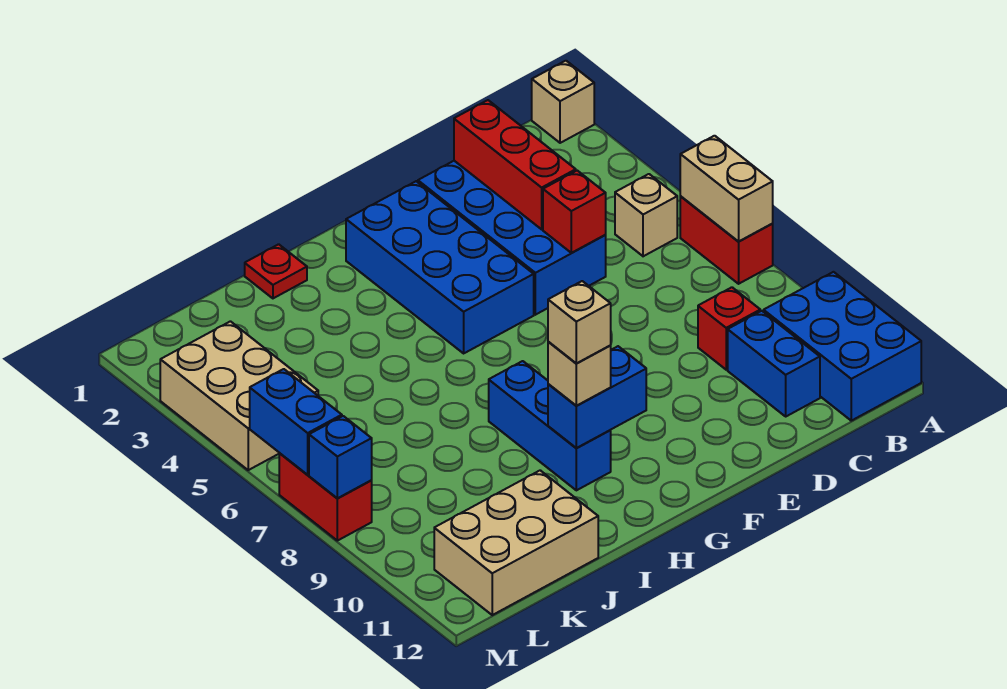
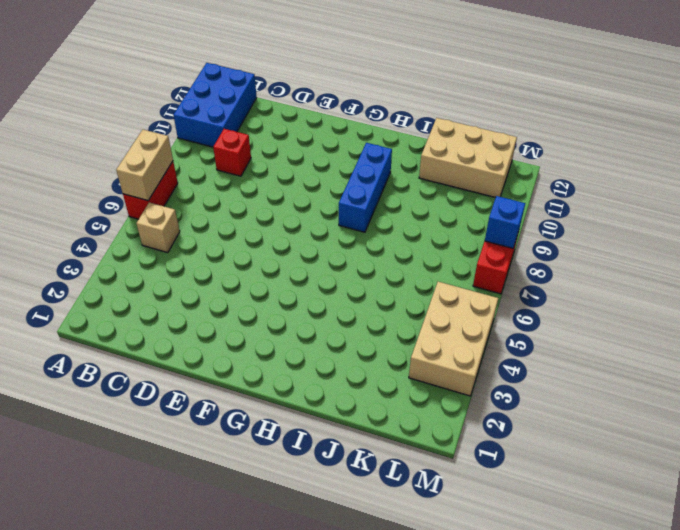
none -> tan 1x1 brick [532,61,594,143]
none -> blue 1x2 brick [728,311,820,416]
none -> blue 2x4 brick [418,161,606,315]

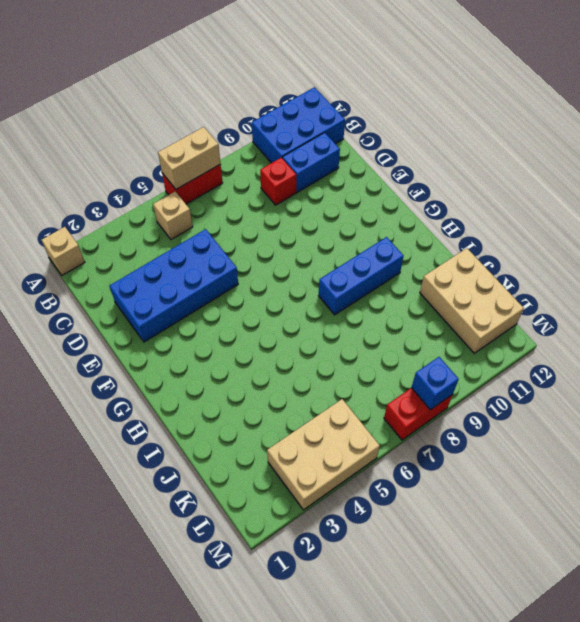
none -> blue 2x4 brick [346,181,534,353]
none -> red 1x1 plate [245,244,307,298]
none -> red 1x3 brick [454,100,576,229]

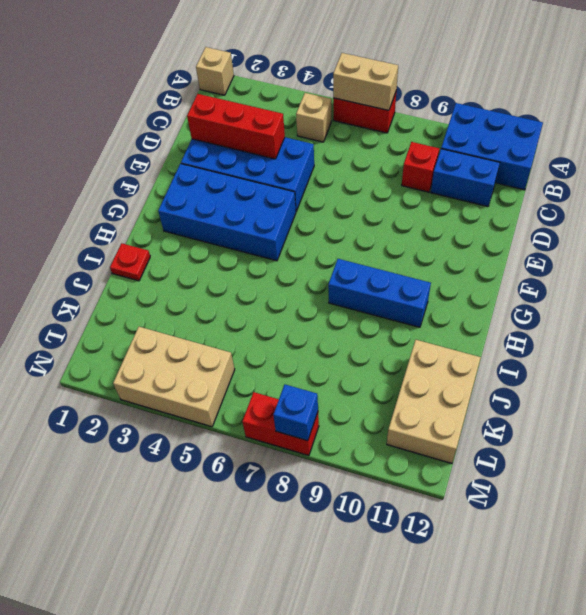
none -> red 1x1 brick [543,171,606,253]
none -> blue 1x2 brick [548,346,646,448]
none -> blue 1x2 brick [250,369,342,475]

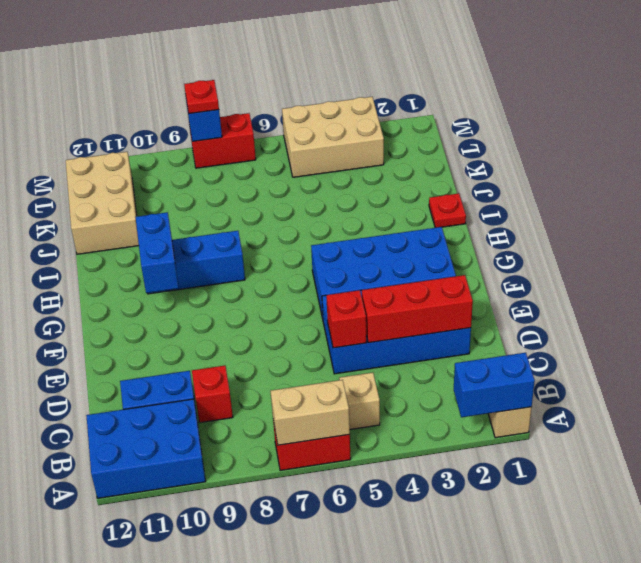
blue 1x2 brick [454,353,535,417] -> blue 1x2 brick moved to [250,369,342,475]
red 1x1 plate [184,80,219,114] -> none
none -> tan 1x1 brick [548,342,611,406]
none -> tan 1x1 brick [548,281,611,363]

